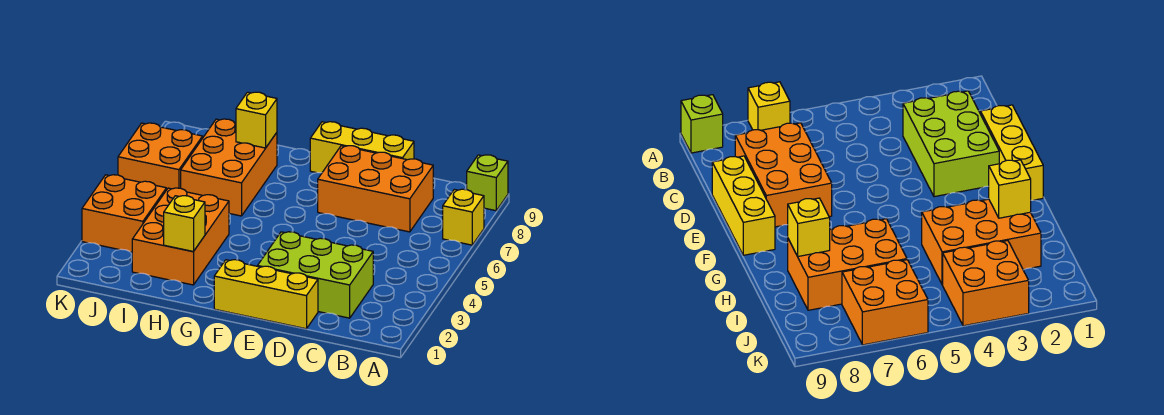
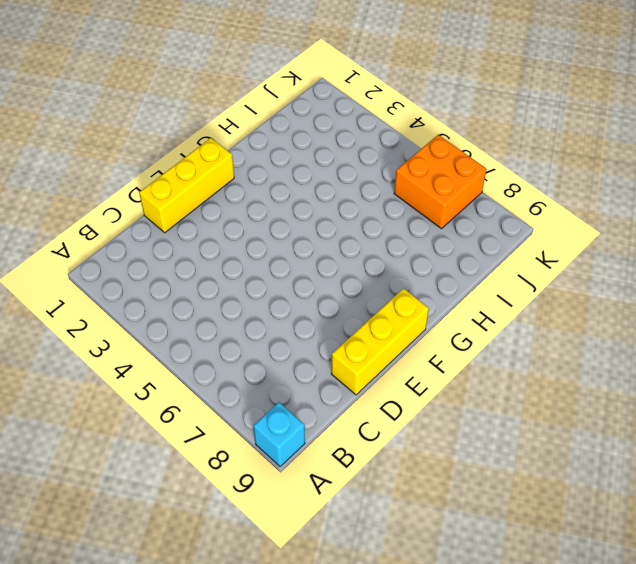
cyan 1x1 brick [254,402,305,467] -> lime 1x1 brick [467,155,508,211]
none -> yellow 1x1 brick [443,189,484,245]
none -> lime 2x3 brick [258,232,373,318]
none -> orange 2x3 brick [318,146,433,232]

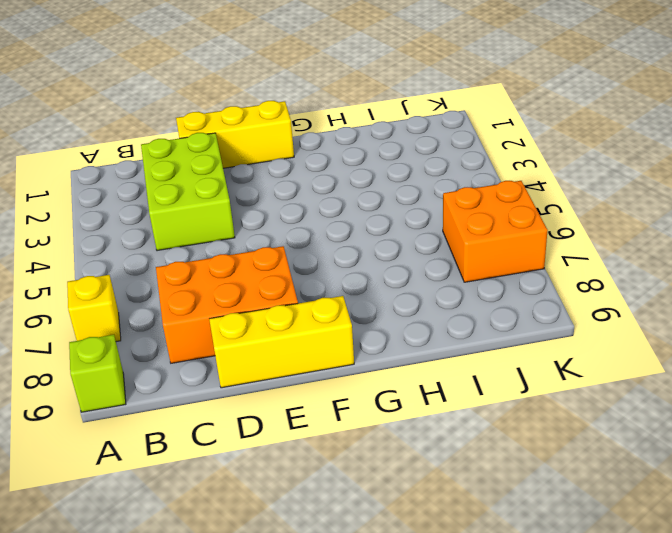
lime 2x3 brick [141,133,235,251] -> lime 2x3 brick turned to [258,232,373,318]
none -> orange 2x3 brick [132,188,229,285]
none -> orange 2x3 brick [181,119,277,216]
none -> orange 2x2 brick [82,175,166,252]

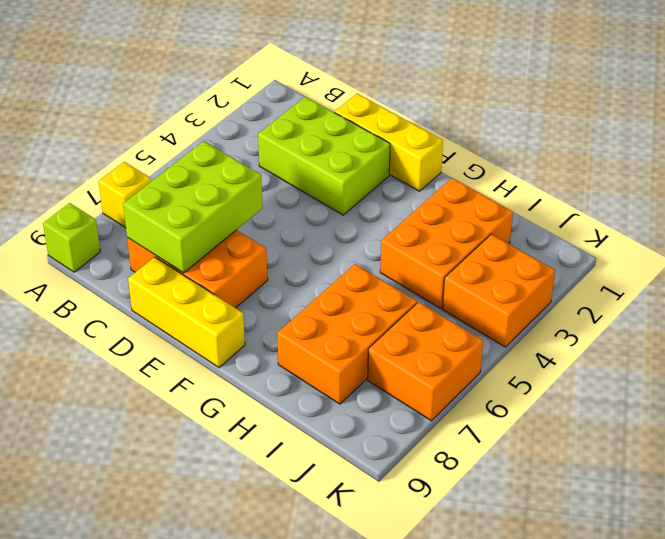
lime 2x3 brick [123,141,263,273] -> none
none -> yellow 1x1 brick [164,196,205,251]
none -> yellow 1x1 brick [236,92,277,148]

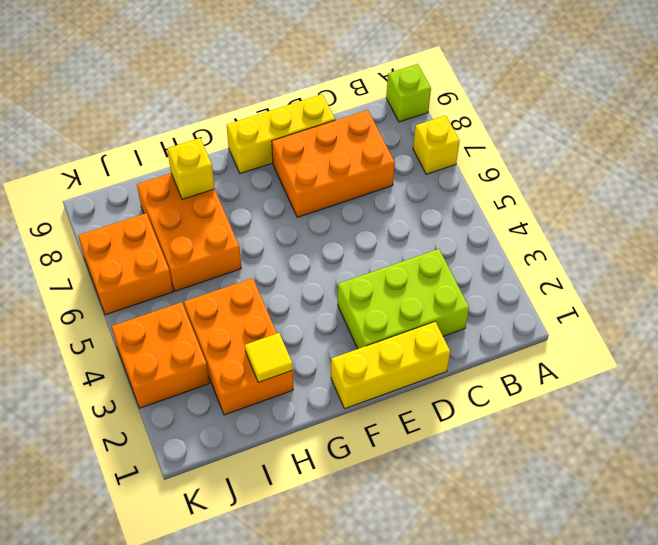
yellow 1x1 tile [245,333,293,382] -> yellow 1x1 brick [164,196,205,251]

